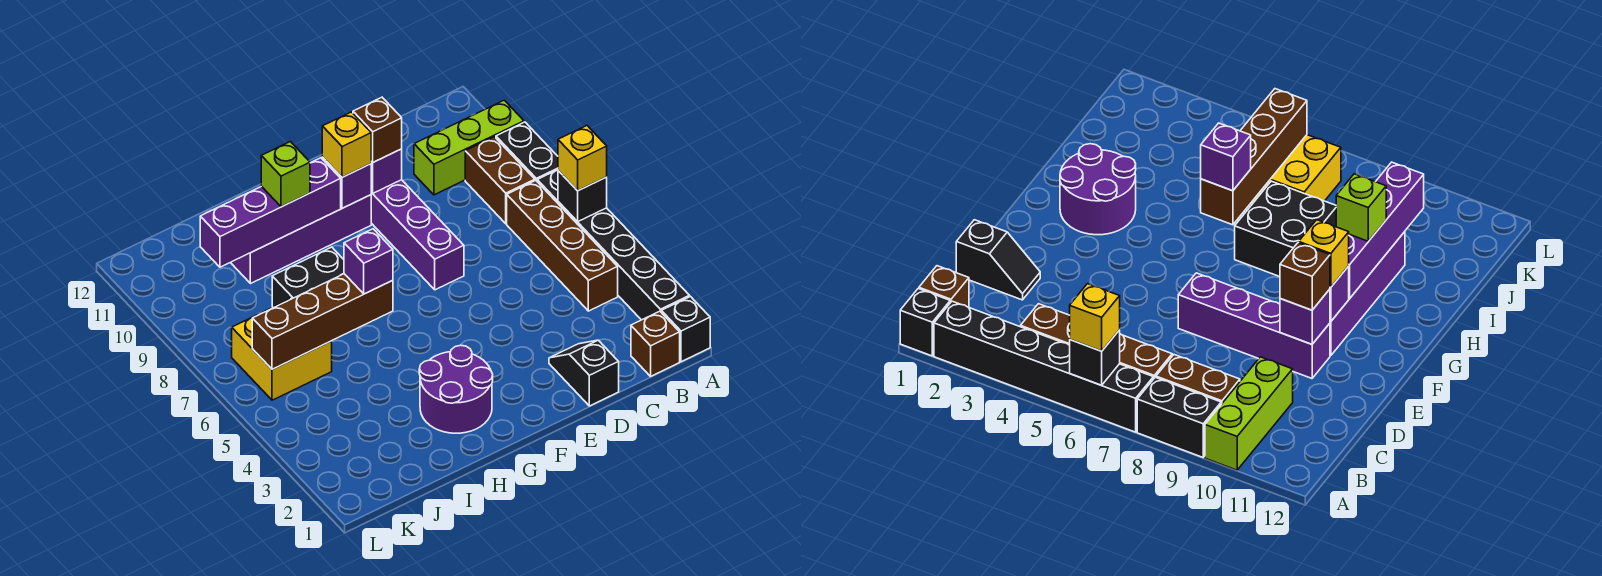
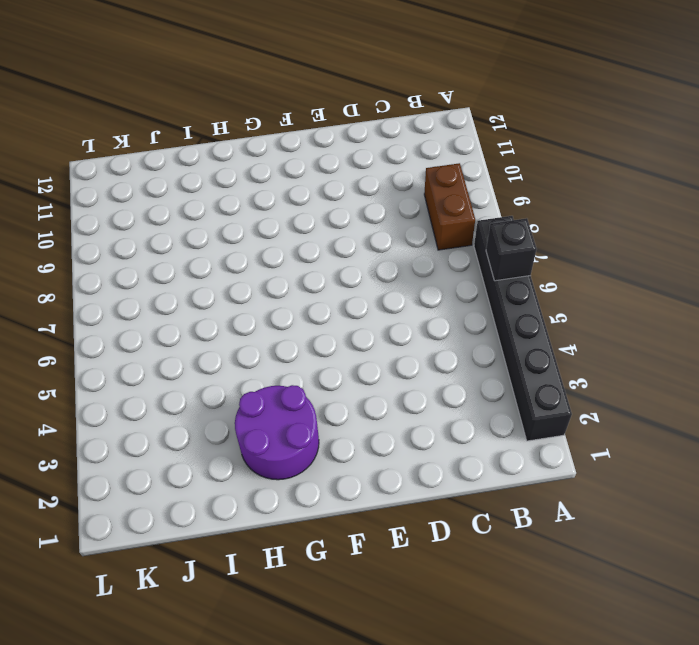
none -> black 1x1 brick [661,297,710,362]
none -> black 1x2 brick [496,122,558,181]
none -> lime 1x3 brick [414,100,524,195]

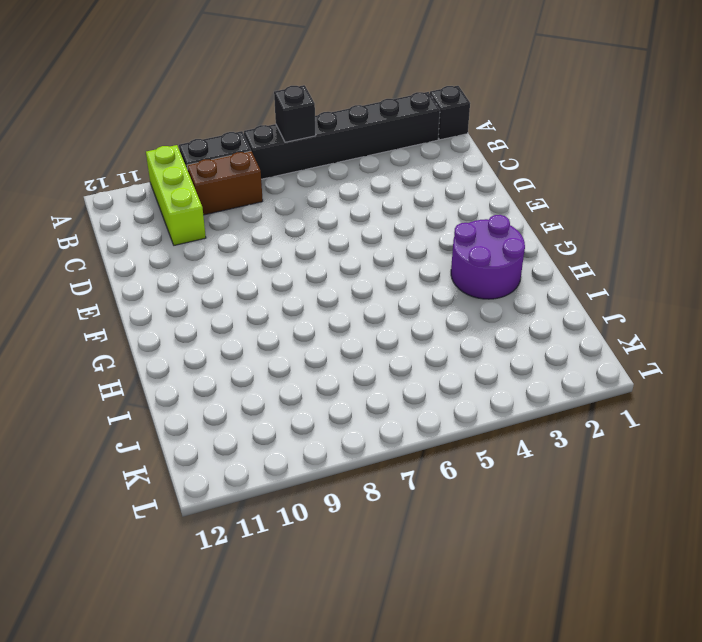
none -> brown 1x1 brick [631,311,680,376]
none -> brown 1x4 brick [507,180,618,311]
none -> black 1x2 slope [549,340,619,406]

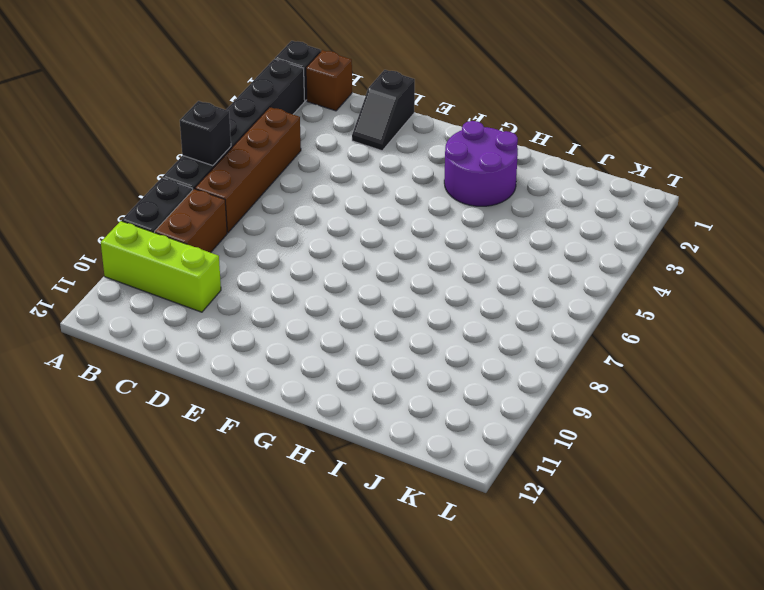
none -> purple 1x4 brick [371,180,464,290]
none -> purple 1x4 brick [231,195,371,284]
none -> black 2x2 brick [272,247,344,307]

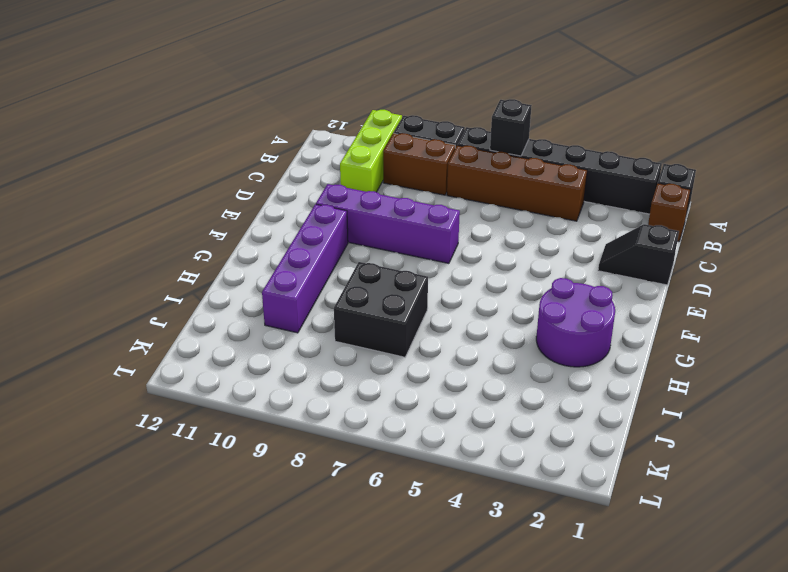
none -> yellow 2x2 brick [232,299,332,400]
none -> purple 1x1 brick [371,149,402,193]
none -> purple 1x1 brick [322,157,371,208]

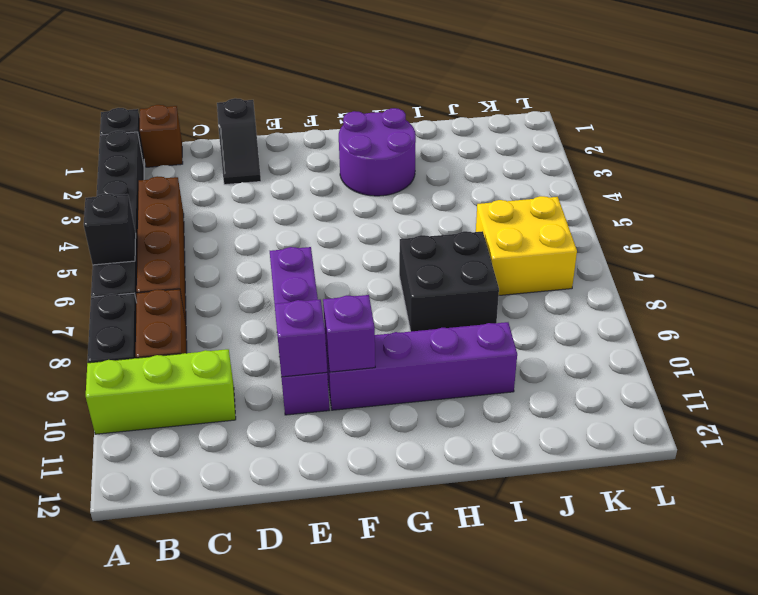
none -> purple 1x4 brick [200,158,341,267]
none -> brown 1x4 brick [252,274,393,369]
none -> yellow 1x1 brick [558,126,607,191]

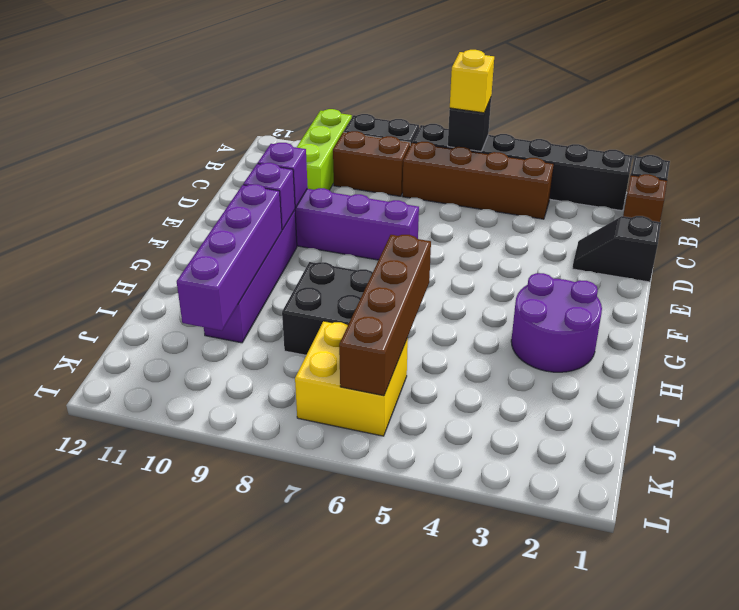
none -> brown 1x1 brick [353,97,402,162]
none -> yellow 1x1 brick [322,112,371,177]
none -> purple 1x1 brick [344,229,393,294]

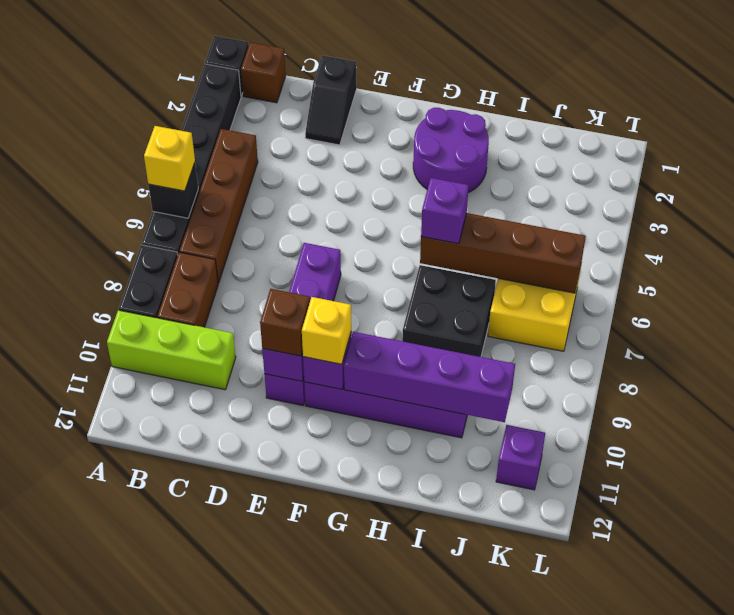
purple 1x1 brick [496,425,545,490] -> none
none -> lime 1x1 brick [261,142,310,207]

